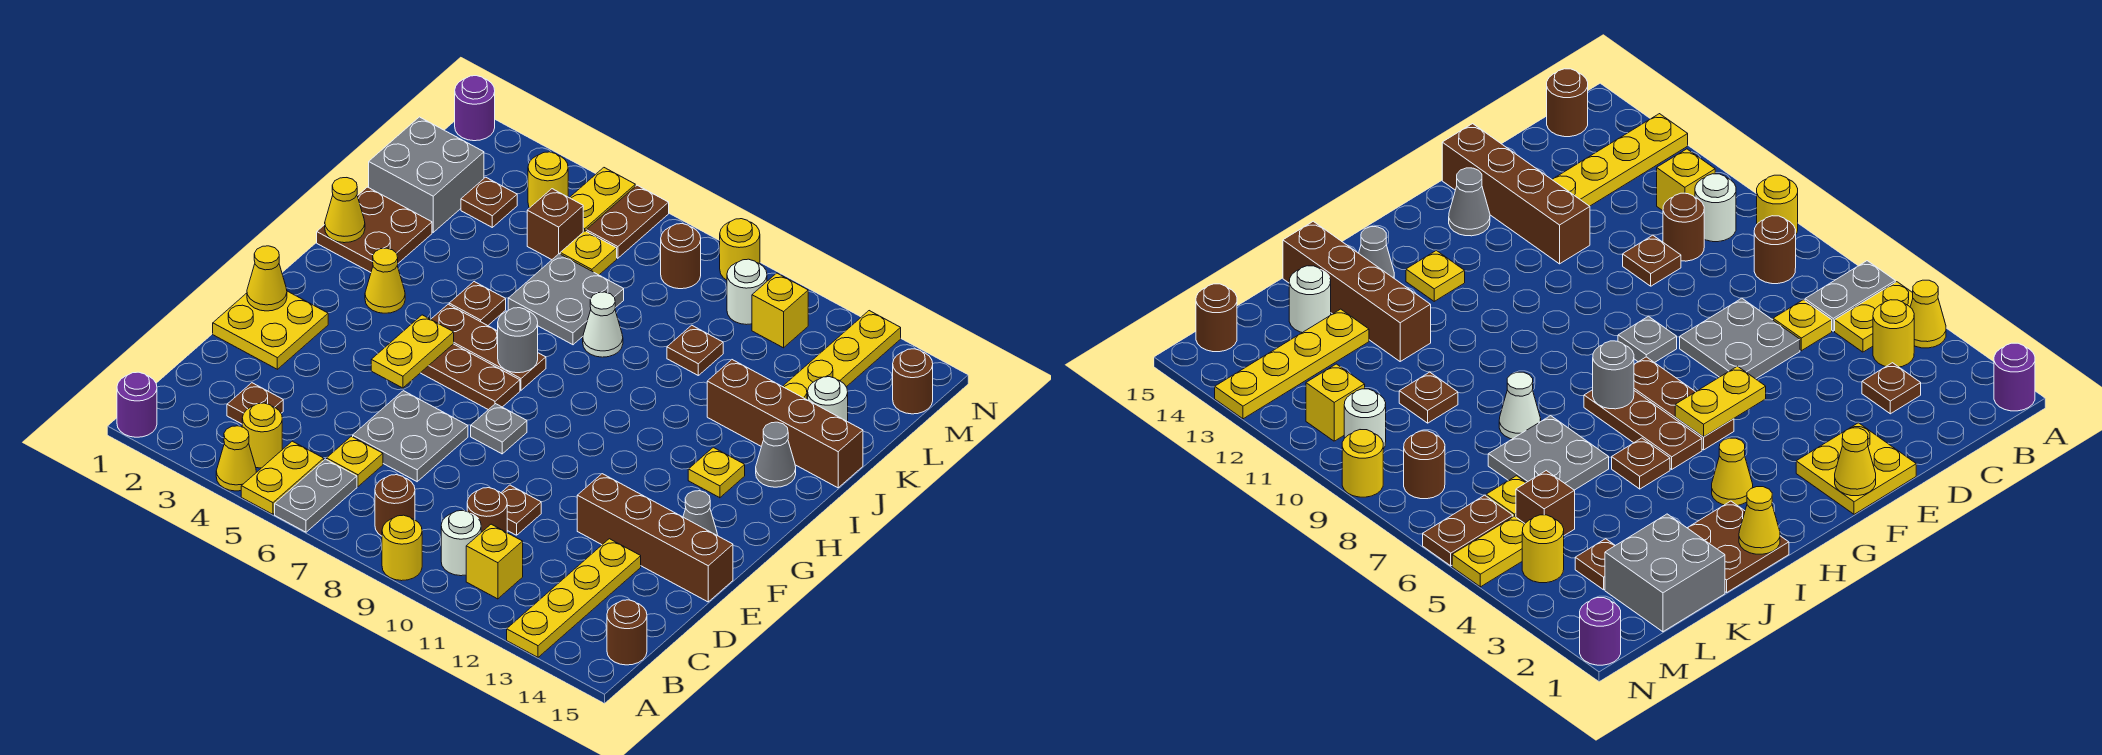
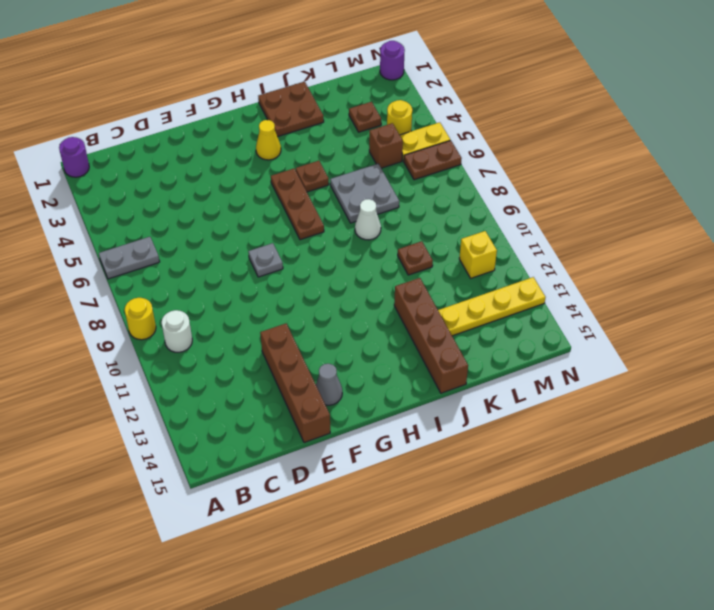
none -> yellow 1x1 cone [216,426,256,491]
none -> yellow 1x2 plate [241,441,324,514]
none -> yellow 1x4 plate [507,539,641,657]
none -> yellow 1x1 round brick [242,403,282,468]

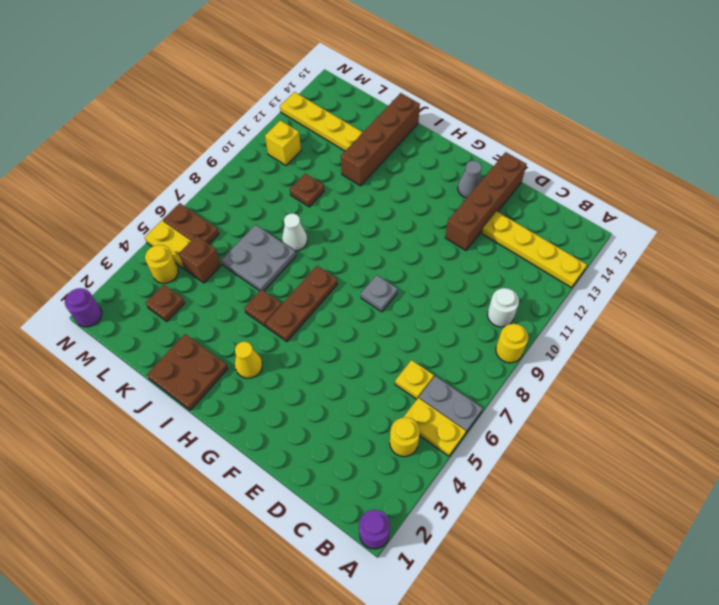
none -> yellow 1x1 cone [216,426,256,491]
none -> brown 1x1 round brick [375,475,415,536]
none -> yellow 1x1 brick [466,524,523,599]
none -> brown 1x1 round brick [607,600,647,665]

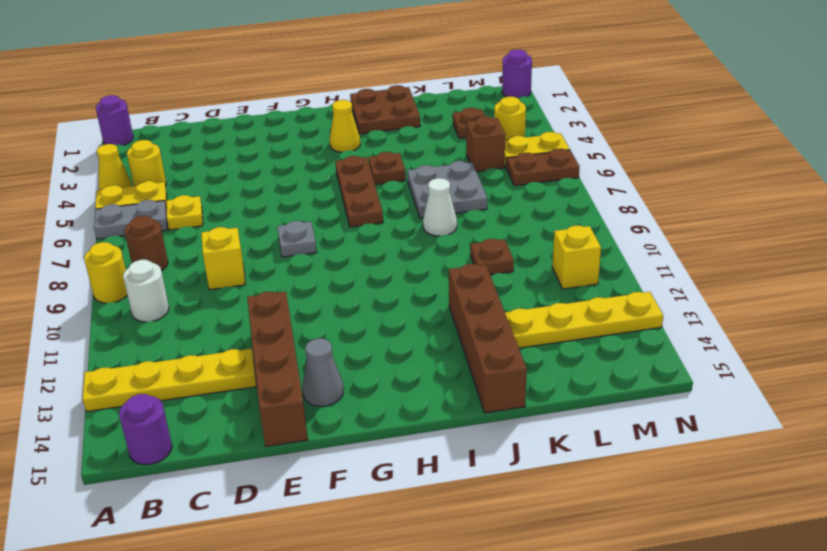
purple 1x1 round brick [119,394,172,465] -> brown 1x1 round brick [607,600,647,665]
yellow 1x1 brick [201,227,245,290] -> yellow 1x1 brick moved to [466,524,523,599]
none -> brown 1x1 plate [227,383,283,424]
none -> brown 1x1 round brick [467,488,507,532]
none -> grey 2x2 plate [353,391,468,482]
none -> brown 1x1 plate [501,485,541,535]

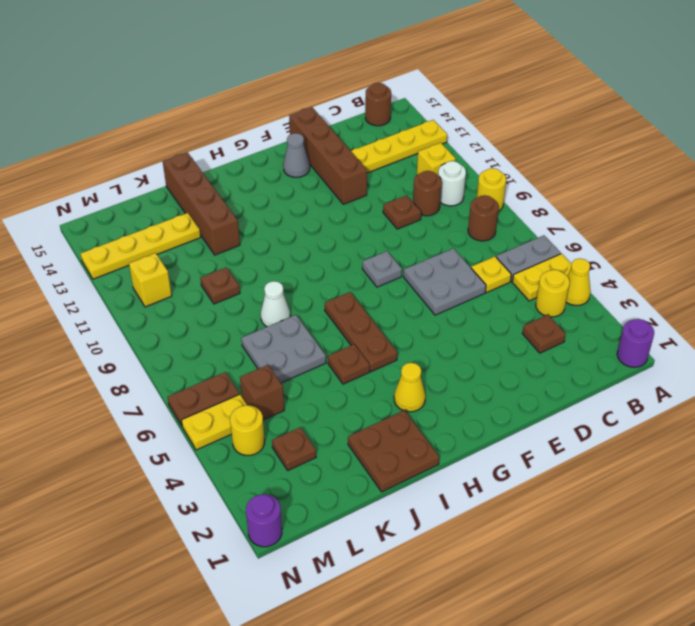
none -> yellow 2x2 plate [213,291,328,369]
none -> brown 1x3 plate [421,344,520,410]
none -> yellow 1x1 plate [688,447,745,498]
none -> grey 1x1 cone [756,422,796,487]

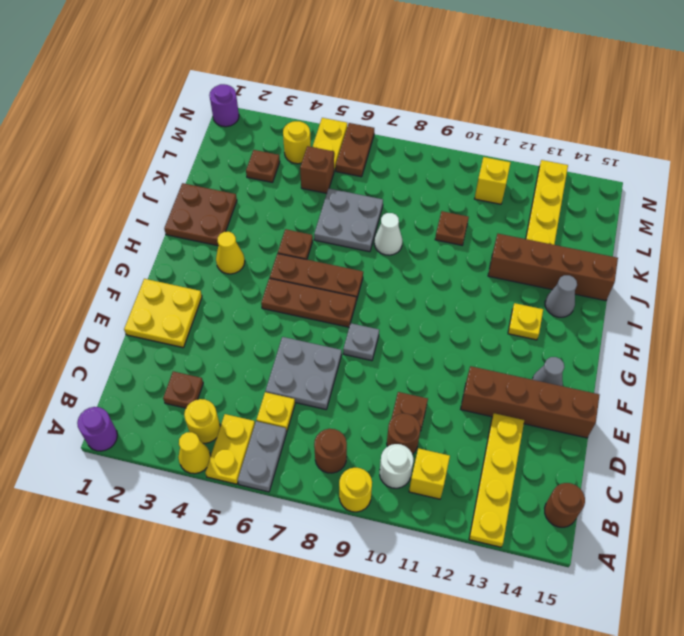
none -> grey 2x2 brick [369,117,484,232]
none -> white 1x1 round brick [808,377,848,422]
none -> yellow 1x1 plate [560,231,617,275]
none -> brown 1x1 round brick [661,224,701,289]

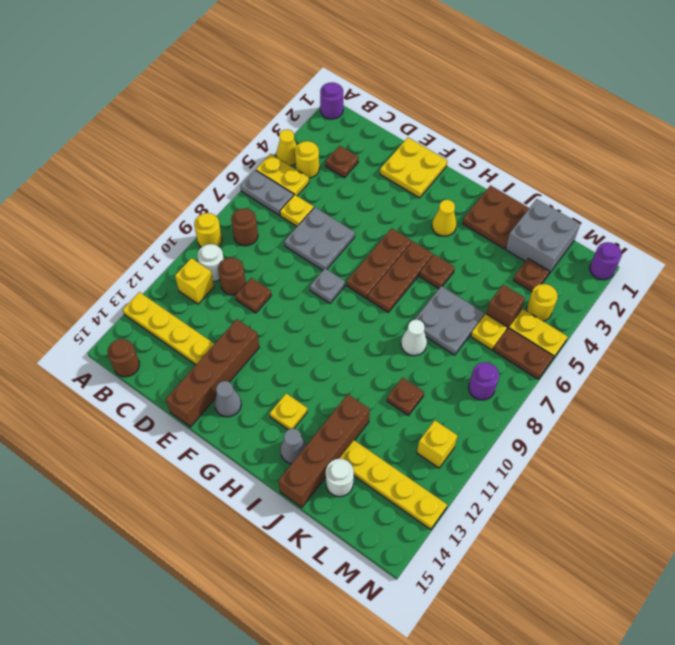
purple 1x1 round brick [469,362,499,400] -> brown 1x1 round brick [661,224,701,289]
none -> white 1x1 round brick [727,259,767,325]
none -> brown 1x1 round brick [893,349,933,414]
none -> yellow 1x1 round brick [720,219,760,280]
none -> yellow 1x1 cone [247,246,287,311]

